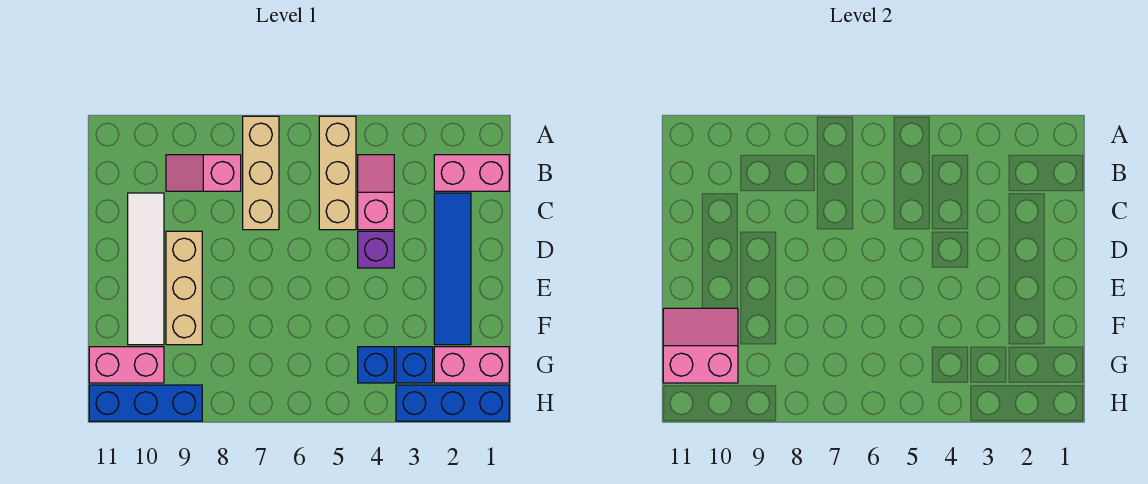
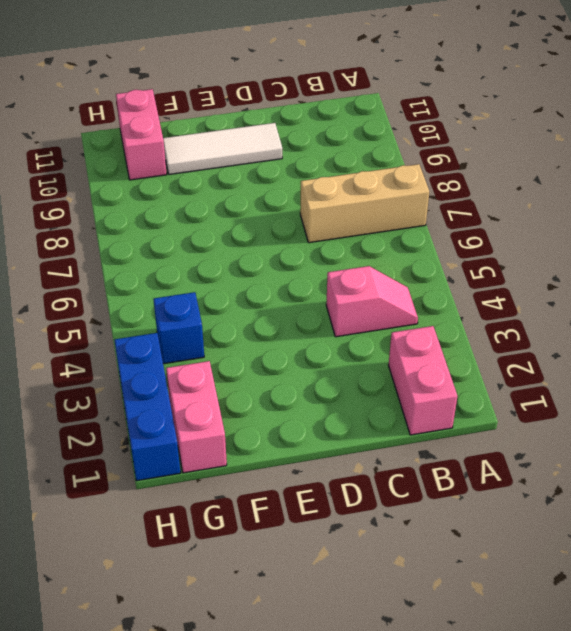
white 1x3 tile [163,123,282,174] -> white 1x4 tile [128,193,164,345]
none -> tan 1x3 brick [319,116,356,230]
none -> pink 1x2 slope [166,155,241,191]
none -> blue 1x4 tile [434,193,471,345]

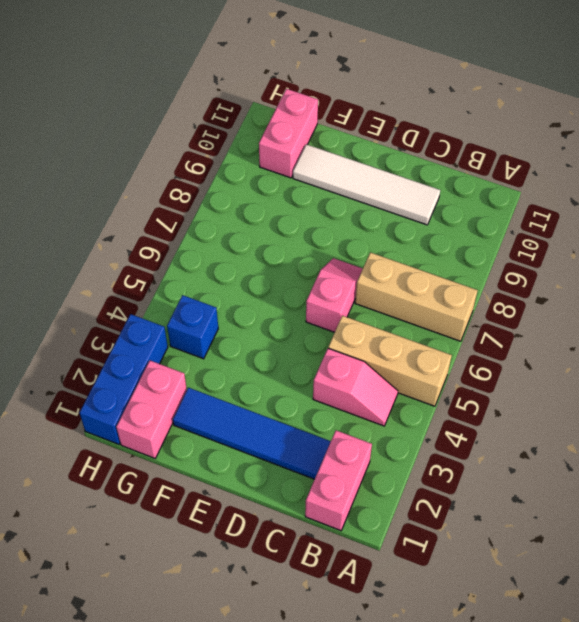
pink 1x2 slope [306,258,363,332] -> pink 1x2 slope moved to [166,155,241,191]
none -> purple 1x1 brick [358,231,394,268]
none -> tan 1x3 brick [166,231,202,345]
none -> blue 1x1 brick [396,347,433,383]

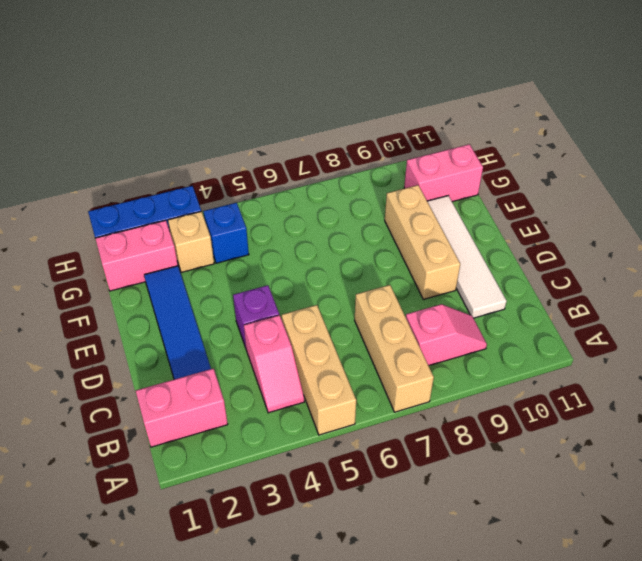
tan 1x1 brick [168,211,214,272] -> blue 1x1 brick [396,347,433,383]
none -> blue 1x3 brick [89,385,202,421]
none -> pink 2x2 slope [663,308,738,383]

